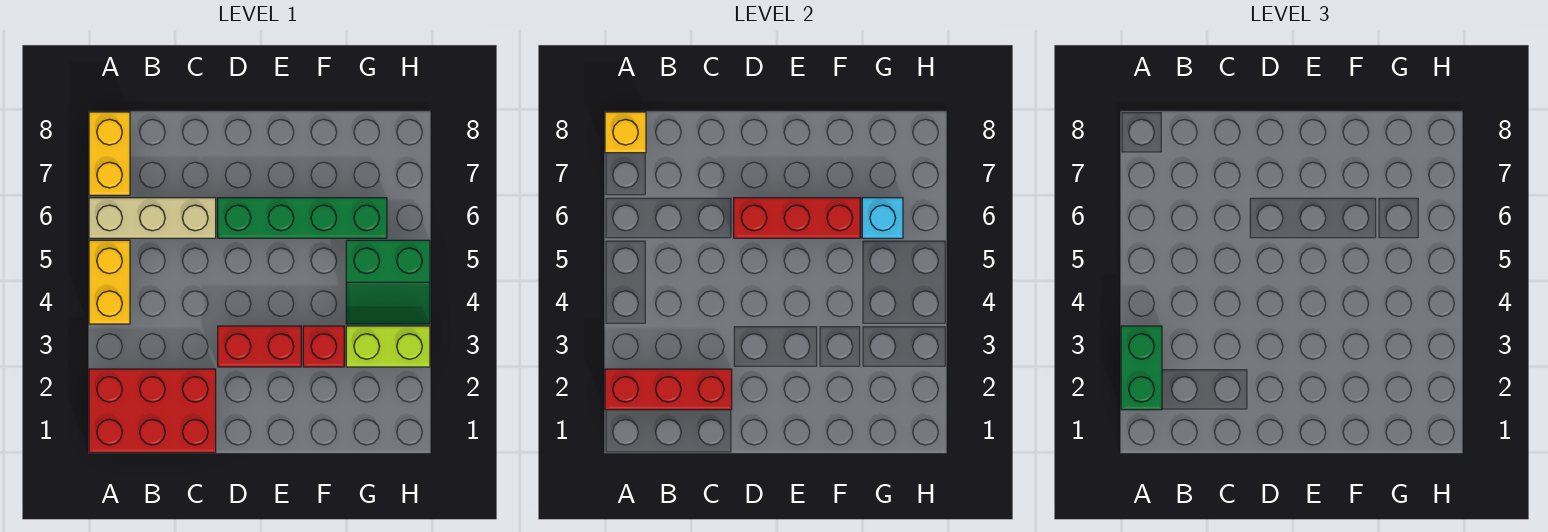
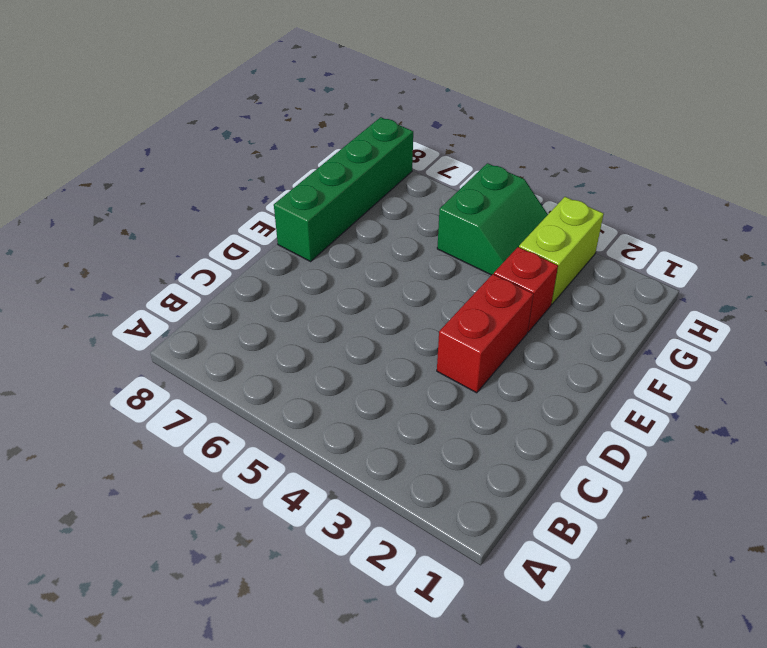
green 1x4 brick [274,117,413,261] -> green 1x4 brick moved to [218,198,387,238]
none -> red 2x3 brick [89,369,216,453]
none -> yellow 1x2 brick [89,240,130,324]
none -> tan 1x3 brick [89,198,216,238]

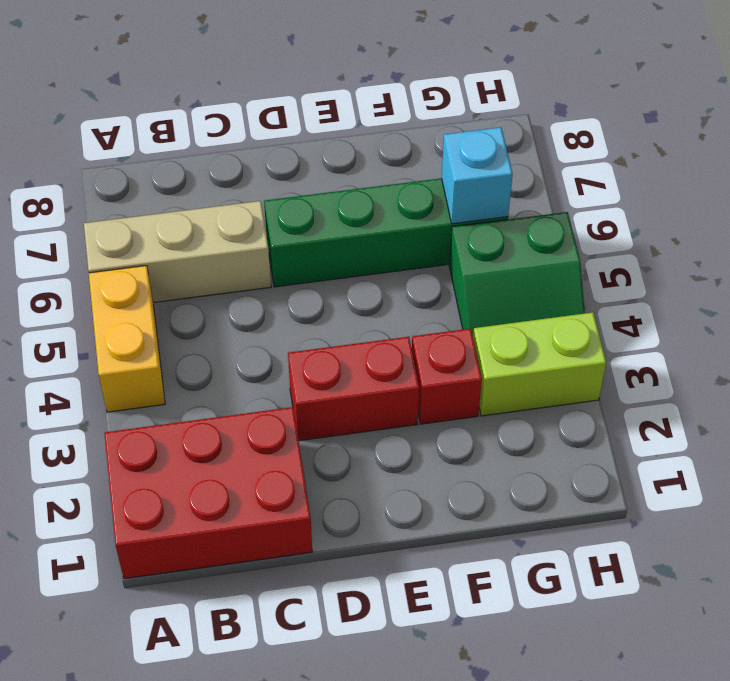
none -> yellow 1x2 brick [89,112,130,195]
none -> red 1x3 brick [605,369,732,410]
none -> yellow 1x1 brick [605,112,646,153]

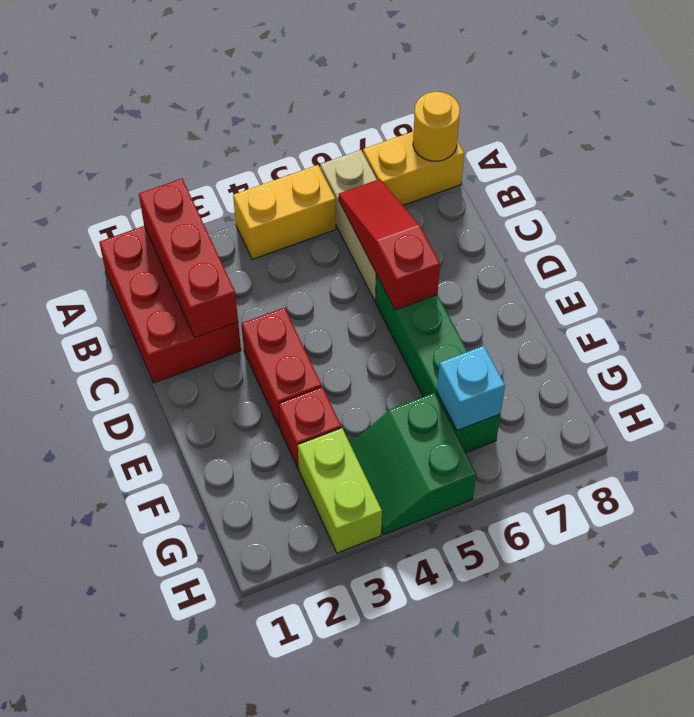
yellow 1x1 round brick [413,92,460,161] -> yellow 1x1 brick [605,112,646,153]
red 1x3 slope [339,179,440,310] -> red 1x3 brick [734,198,860,238]
none -> green 1x2 brick [1121,326,1162,410]

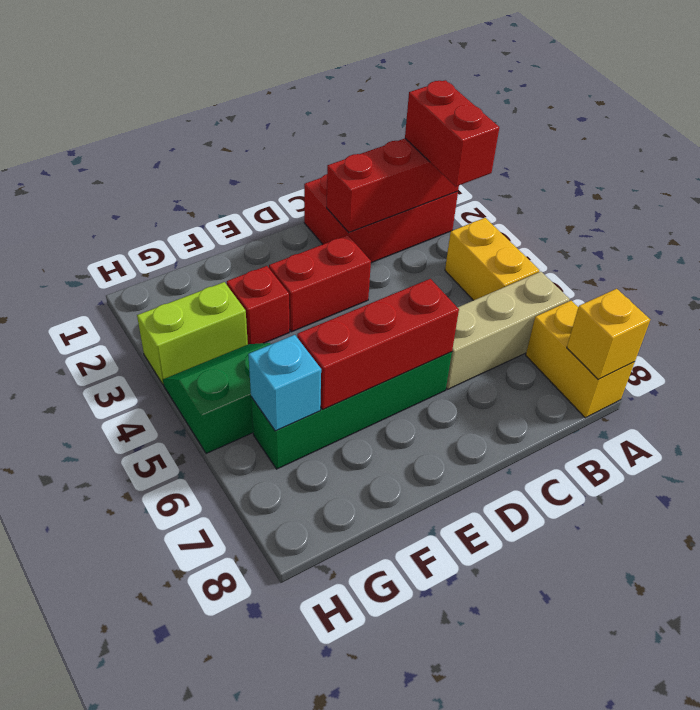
red 1x2 brick [405,80,499,186] -> green 1x2 brick [1121,326,1162,410]

